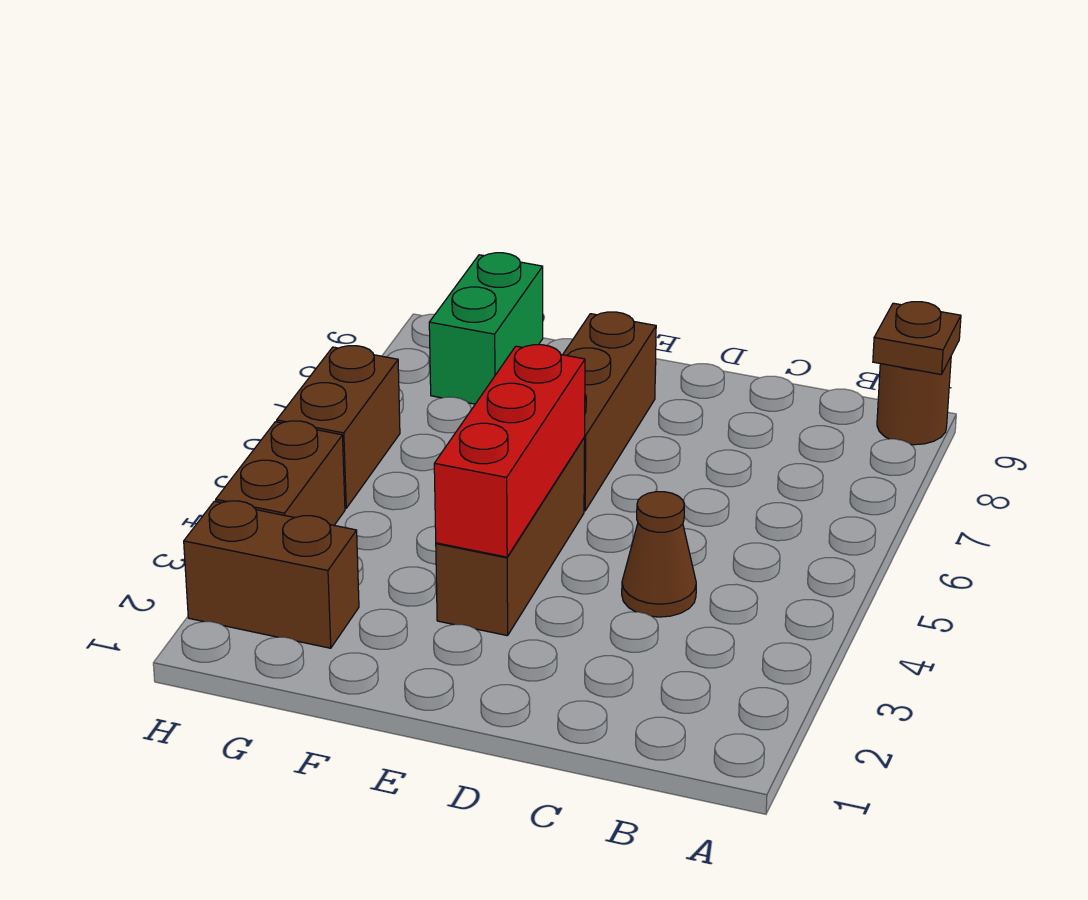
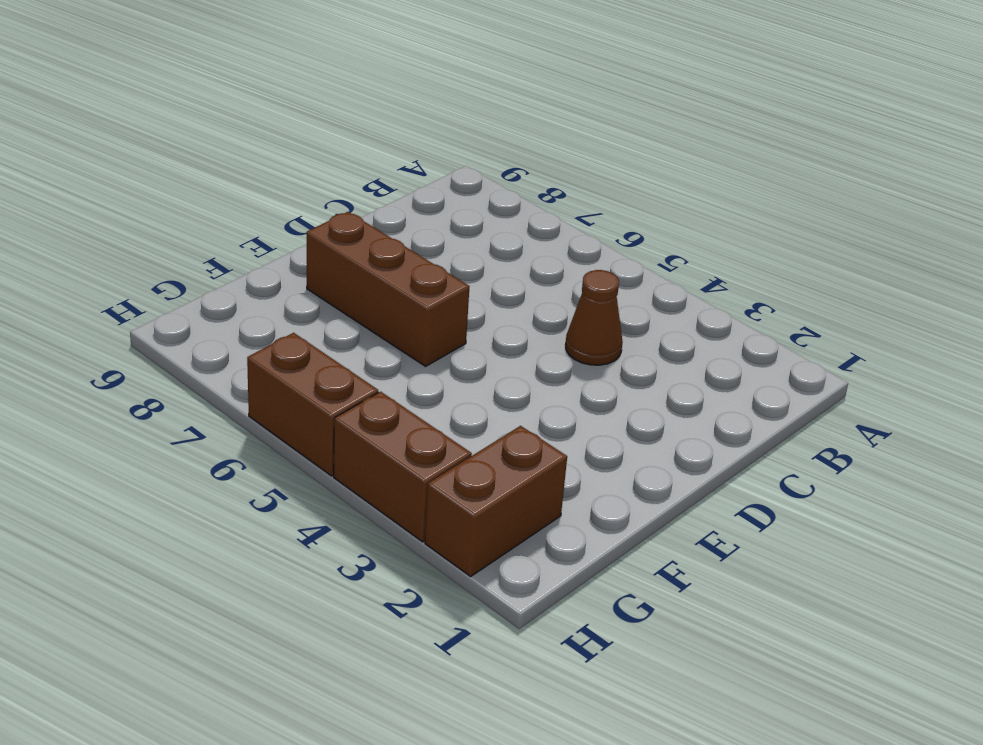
none -> brown 1x1 round brick [877,357,951,445]
none -> brown 1x3 brick [436,438,585,636]

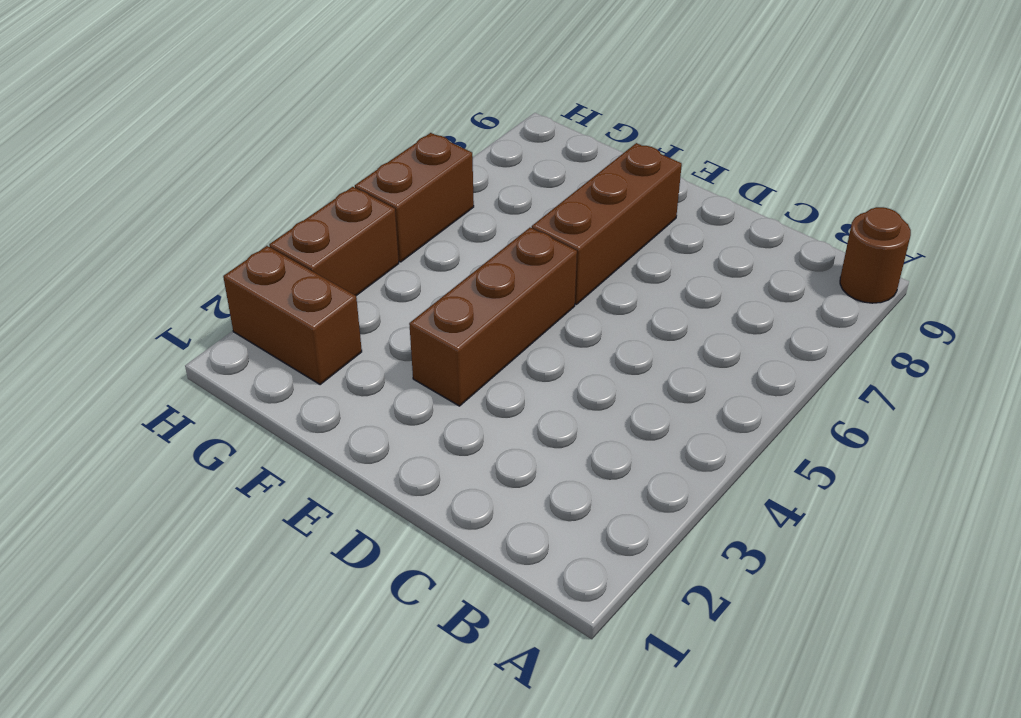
none -> brown 1x1 cone [622,492,696,617]
none -> green 1x2 brick [429,253,543,404]

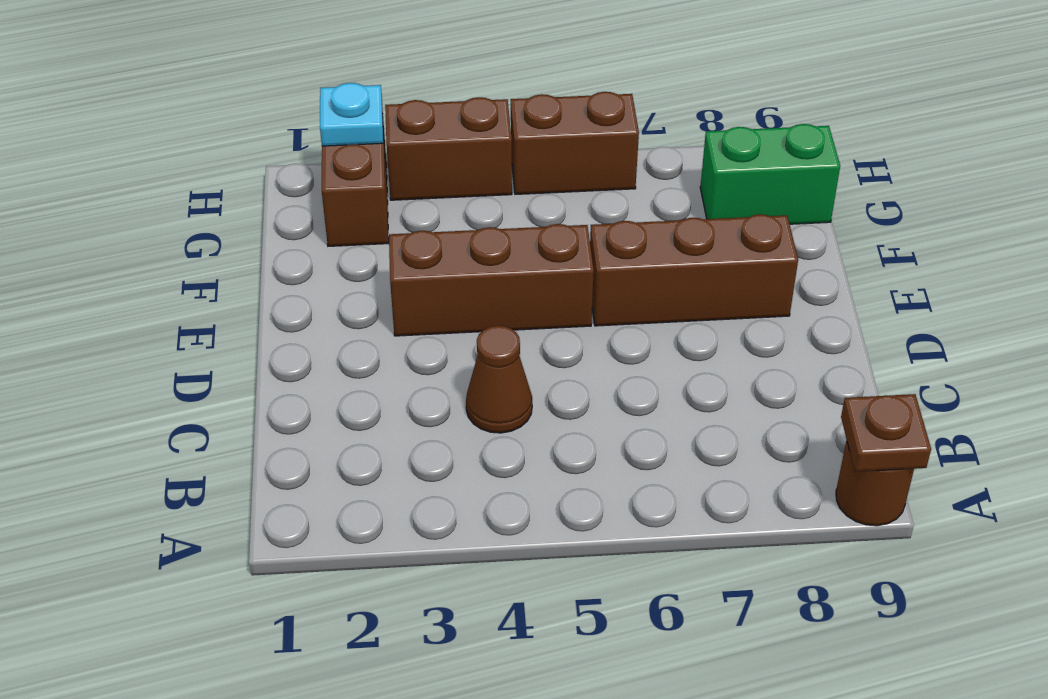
cyan 1x1 plate [320,83,383,146] -> none
none -> red 1x3 brick [434,345,585,557]

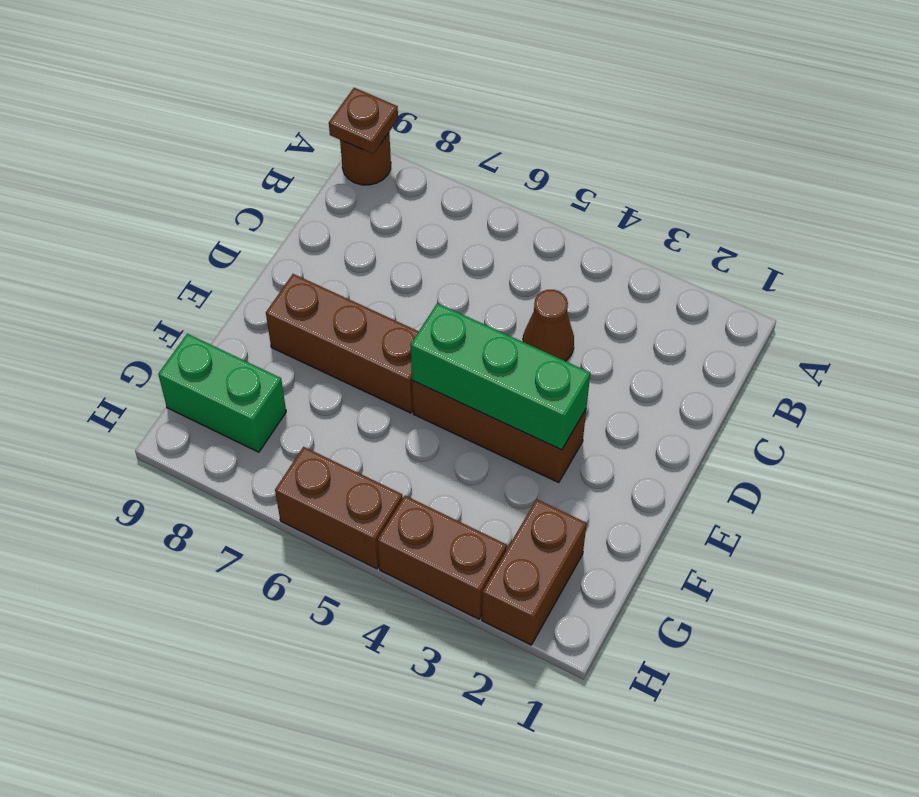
green 1x3 brick [410,303,590,450] -> red 1x3 brick [434,345,585,557]

